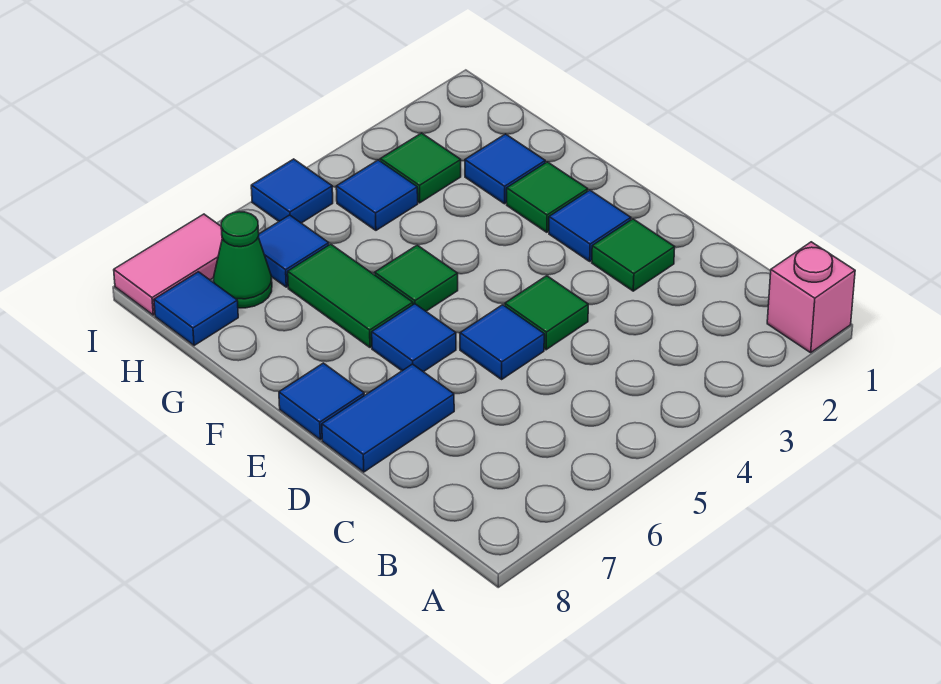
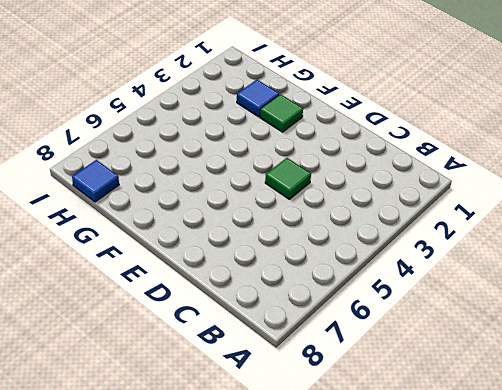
none -> pink 1x1 brick [767,242,855,353]
none -> green 1x1 tile [592,219,675,291]
none -> blue 1x1 tile [460,305,544,379]

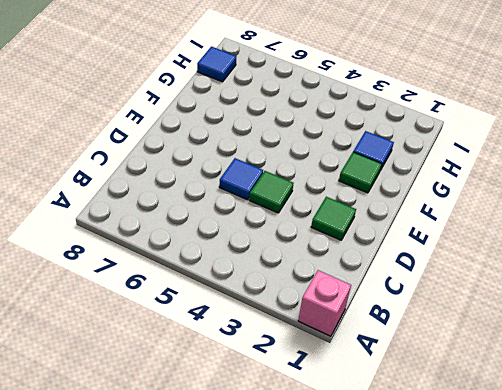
none -> blue 1x2 tile [322,364,454,472]
none -> blue 1x1 tile [549,190,631,261]
none -> blue 1x1 tile [372,304,456,372]

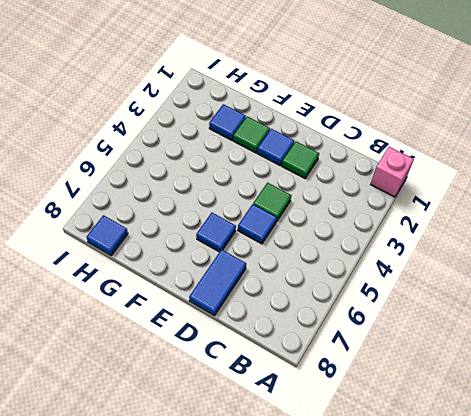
none -> blue 1x1 tile [279,363,364,440]
none -> green 1x1 tile [375,245,458,311]
none -> green 1x2 tile [288,244,413,348]

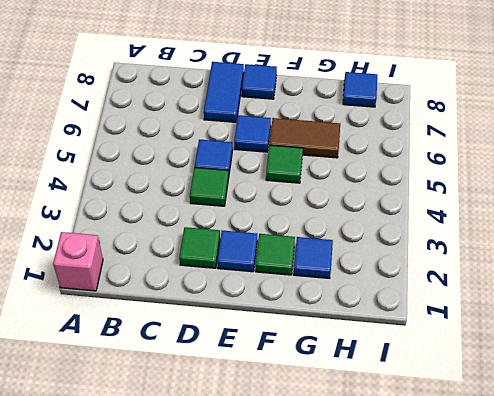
brown 1x2 tile [270,118,340,158] -> green 1x2 tile [288,244,413,348]
none -> green 1x1 tile [380,133,461,203]
none -> blue 1x1 tile [336,160,418,230]
none -> blue 1x1 tile [258,215,329,287]

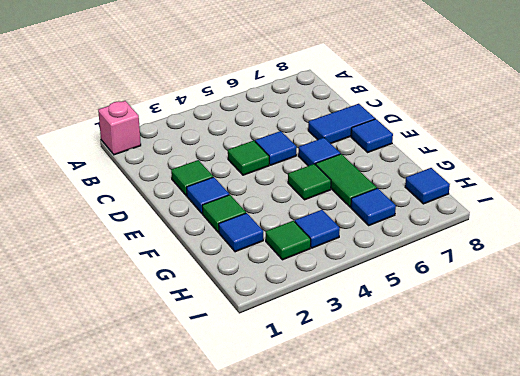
none -> green 1x1 cone [213,212,272,308]
none -> blue 1x1 tile [251,159,333,223]
none -> pink 1x2 tile [114,214,222,315]

